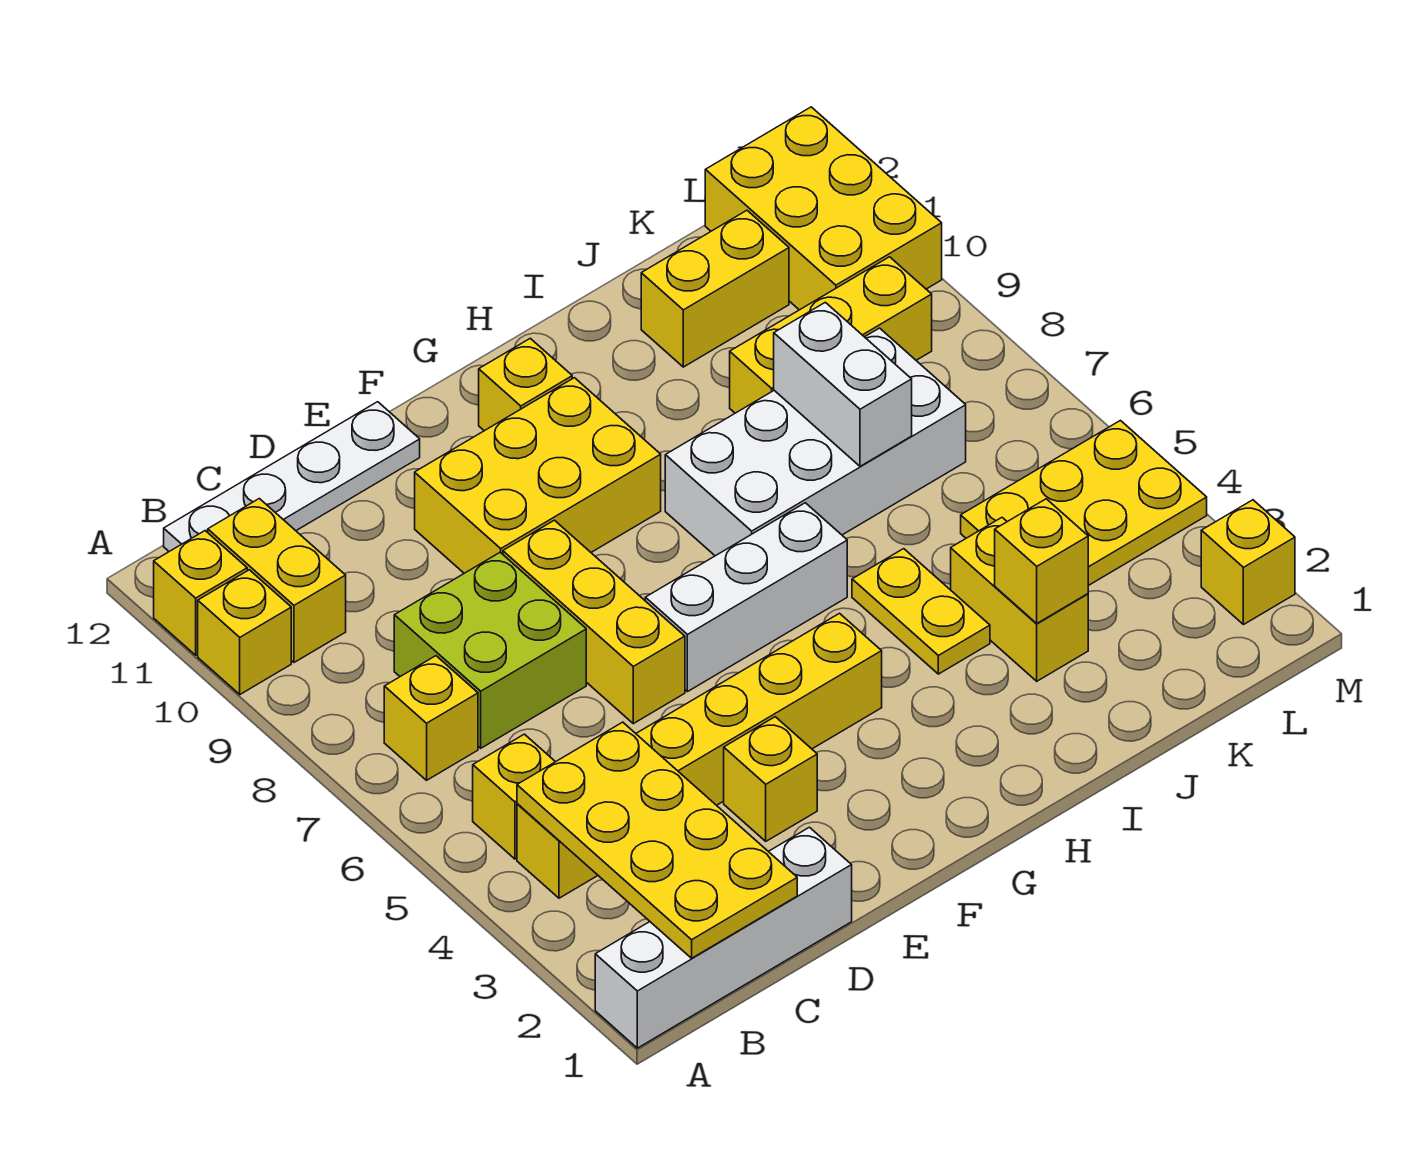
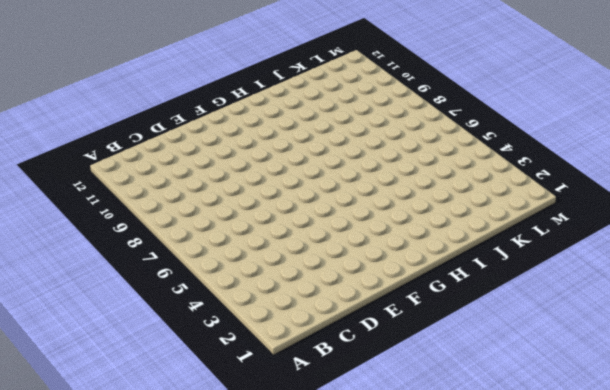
none -> white 1x4 brick [595,827,852,1048]
none -> yellow 1x1 brick [198,570,291,694]
none -> yellow 1x1 brick [154,531,247,655]

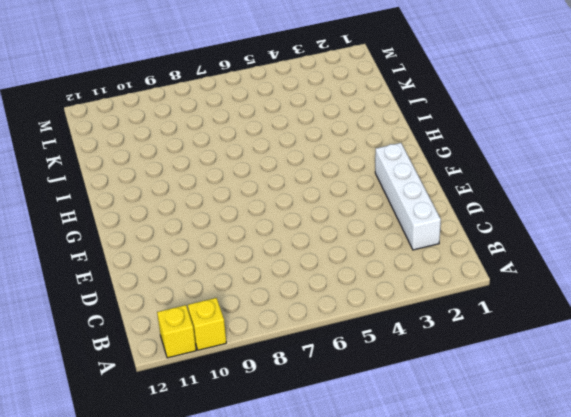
white 1x4 brick [375,143,441,250] -> white 1x4 brick moved to [595,827,852,1048]
none -> yellow 1x6 brick [517,613,882,898]
none -> yellow 1x1 brick [473,734,555,859]
none -> yellow 1x1 brick [384,656,478,780]

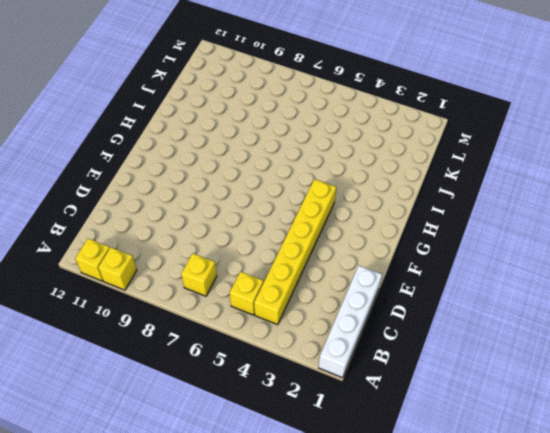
none -> yellow 1x2 brick [208,499,346,662]
none -> white 1x4 plate [164,402,420,551]
none -> lime 2x2 brick [394,552,586,748]

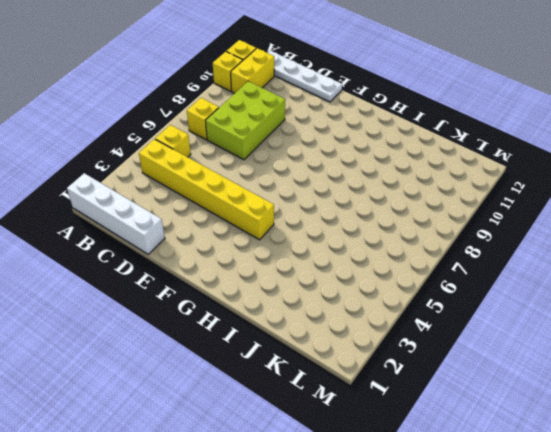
lime 2x3 brick [205,81,285,160] -> lime 2x2 brick [394,552,586,748]
none -> yellow 1x1 brick [724,717,817,841]
none -> yellow 1x3 brick [503,520,685,724]
none -> yellow 2x3 brick [415,378,661,573]

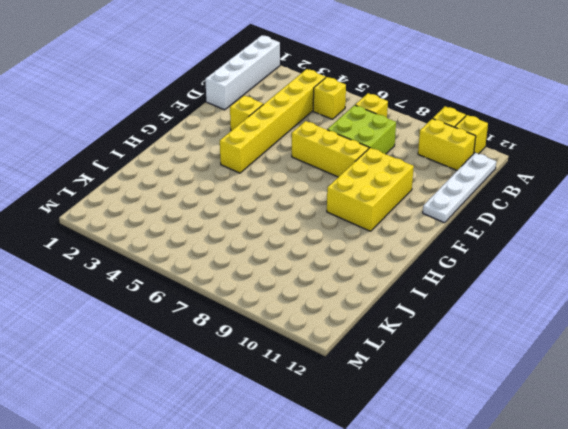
none -> white 1x3 brick [645,503,847,692]
none -> yellow 1x1 brick [479,338,572,431]
none -> white 2x4 brick [665,328,966,556]

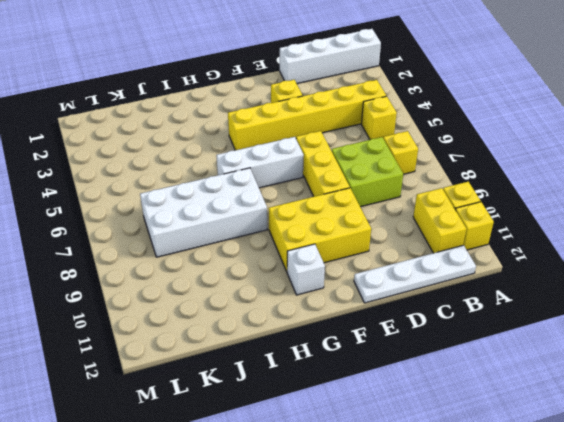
white 1x1 brick [287,244,325,295] -> yellow 1x1 brick [479,338,572,431]
none -> yellow 1x2 plate [852,549,990,674]
none -> yellow 1x2 brick [951,518,1088,681]
none -> yellow 1x3 brick [730,257,932,413]

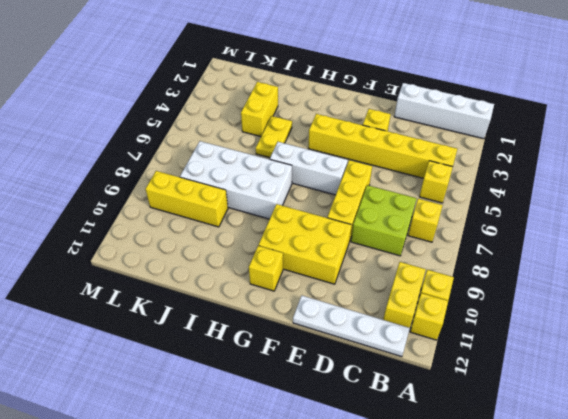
none -> yellow 1x2 brick [641,210,789,367]
none -> yellow 2x3 plate [961,421,1207,586]
none -> yellow 2x3 brick [705,107,942,310]

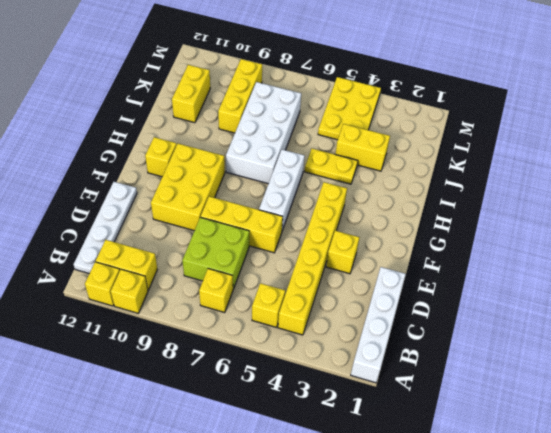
none -> yellow 2x3 brick [705,107,942,310]
none -> yellow 1x1 brick [1201,500,1295,625]
none -> yellow 2x4 plate [517,722,797,958]

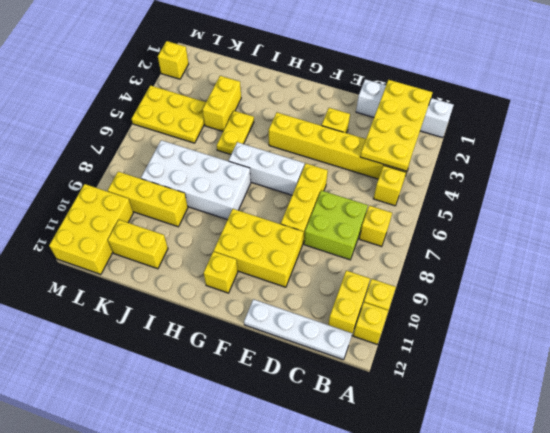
none -> yellow 1x1 brick [995,499,1088,623]
none -> white 1x2 brick [774,302,912,466]

